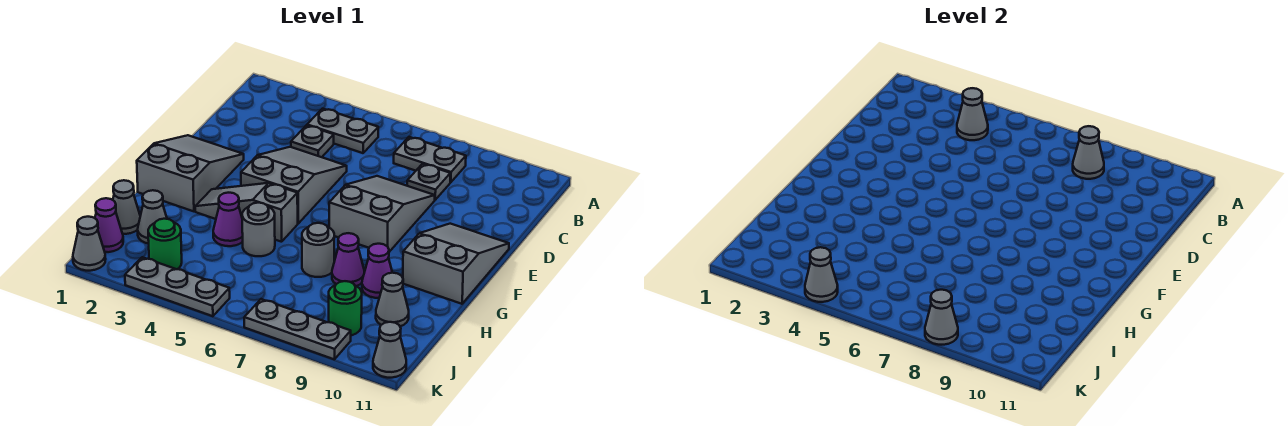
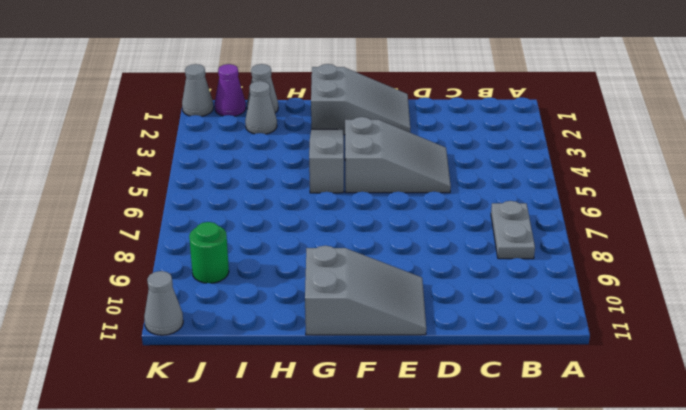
none -> grey 1x2 plate [307,109,378,153]
none -> grey 1x1 plate [291,125,334,157]
none -> grey 1x1 plate [407,164,450,200]

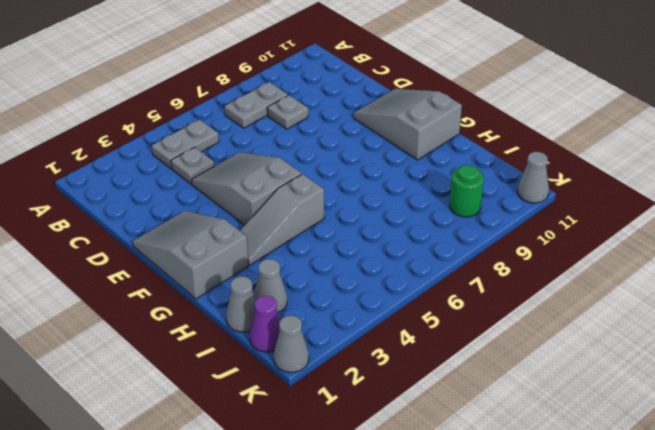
none -> grey 2x3 slope [329,176,435,252]
none -> purple 1x1 cone [213,193,243,246]
none -> grey 1x1 round brick [242,203,275,256]

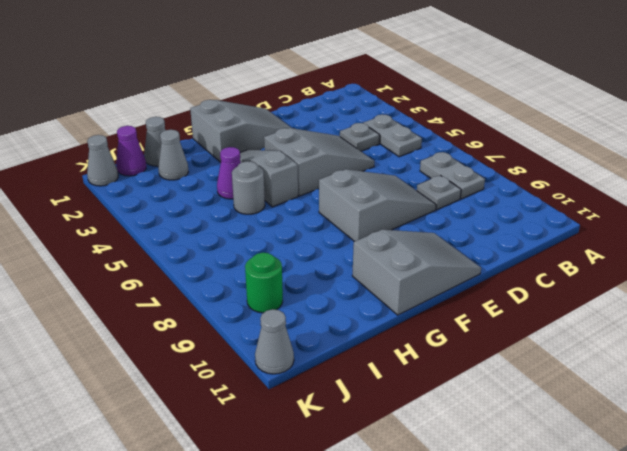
none -> grey 1x1 round brick [302,223,334,277]
none -> purple 1x1 cone [332,233,364,286]
none -> purple 1x1 cone [362,244,392,298]

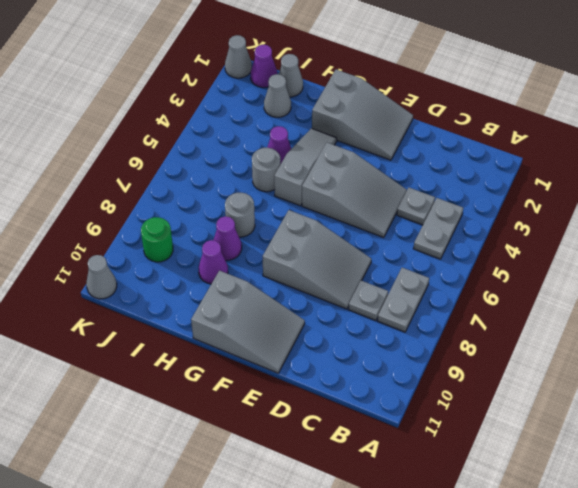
none -> grey 1x1 cone [376,273,409,326]
none -> green 1x1 round brick [148,219,182,269]
none -> grey 1x3 plate [125,257,230,316]

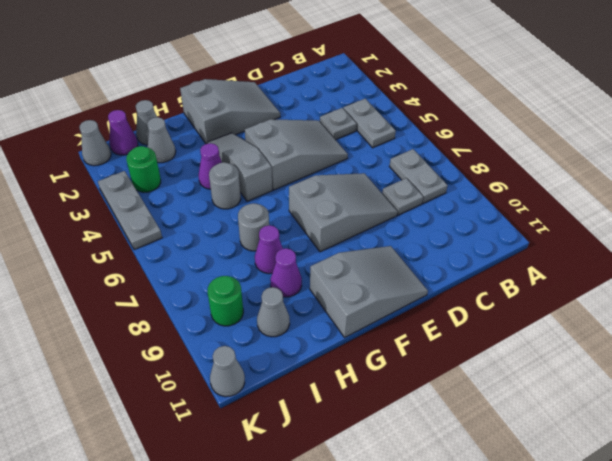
none -> grey 1x3 plate [244,299,351,359]
none -> grey 1x1 cone [957,88,988,140]
none -> grey 1x1 cone [1073,126,1104,179]

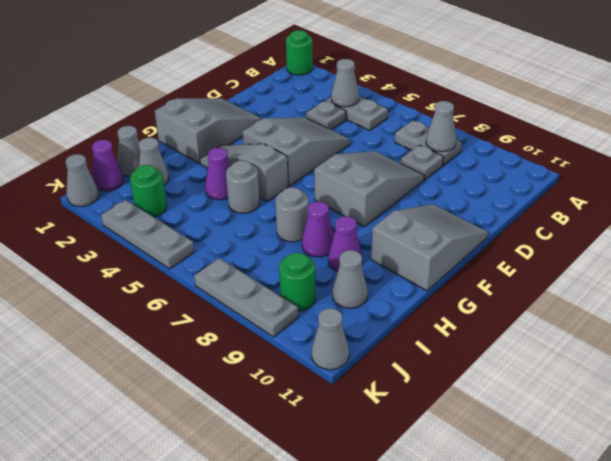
green 1x1 round brick [286,30,313,75] -> none
none -> grey 1x1 cone [805,247,838,302]
none -> grey 1x1 cone [925,290,958,345]

